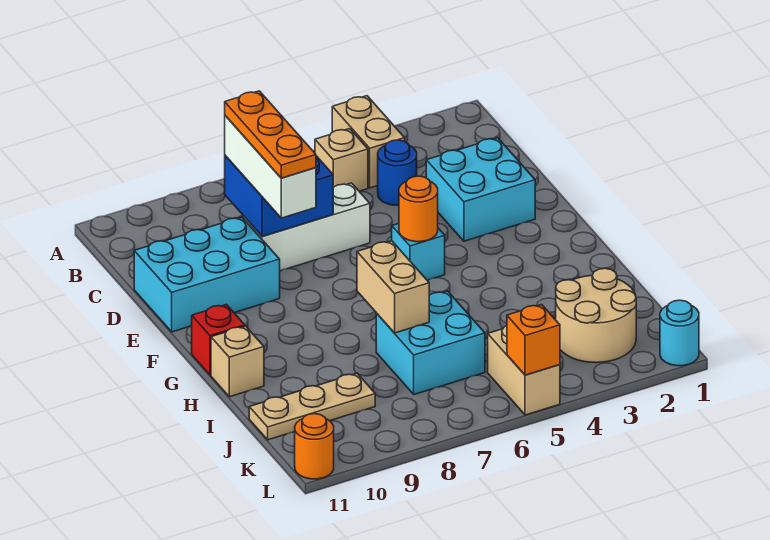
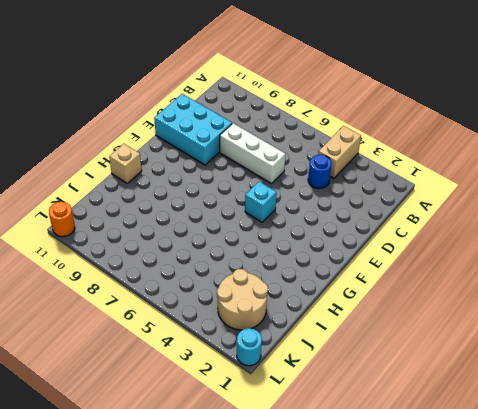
none -> tan 1x1 brick [315,129,368,191]
none -> cyan 2x2 brick [426,138,535,241]
none -> red 1x1 brick [192,305,245,375]

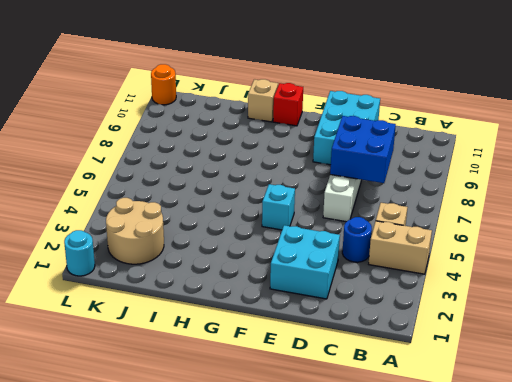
none -> cyan 2x2 brick [376,291,485,394]
none -> tan 1x3 plate [249,373,375,440]
none -> tan 1x2 brick [488,326,560,415]

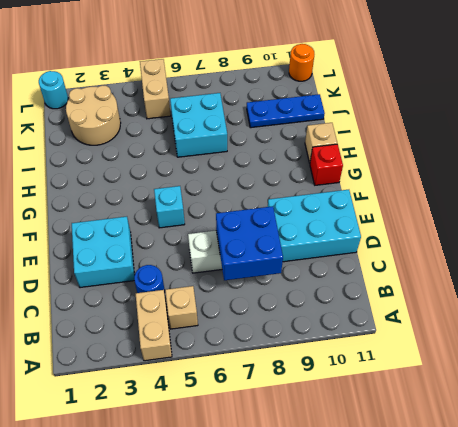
blue 1x3 plate [247,94,325,128] -> tan 1x3 plate [249,373,375,440]
none -> orange 1x1 round brick [399,176,438,242]
none -> tan 1x2 brick [357,241,429,333]
none -> orange 1x1 brick [507,304,560,375]

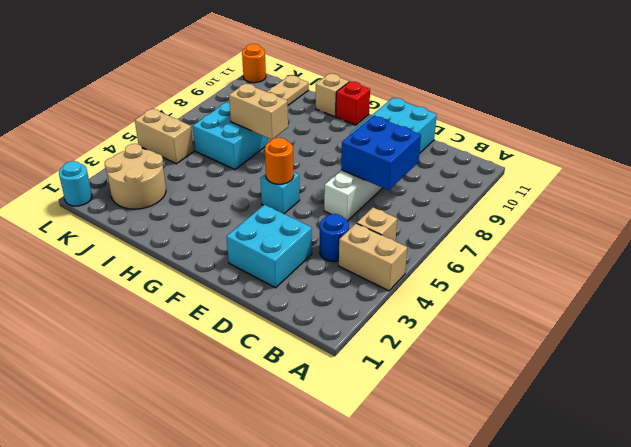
none -> orange 1x1 brick [507,304,560,375]
none -> white 1x3 brick [225,116,316,218]
none -> orange 1x3 plate [225,91,316,178]

